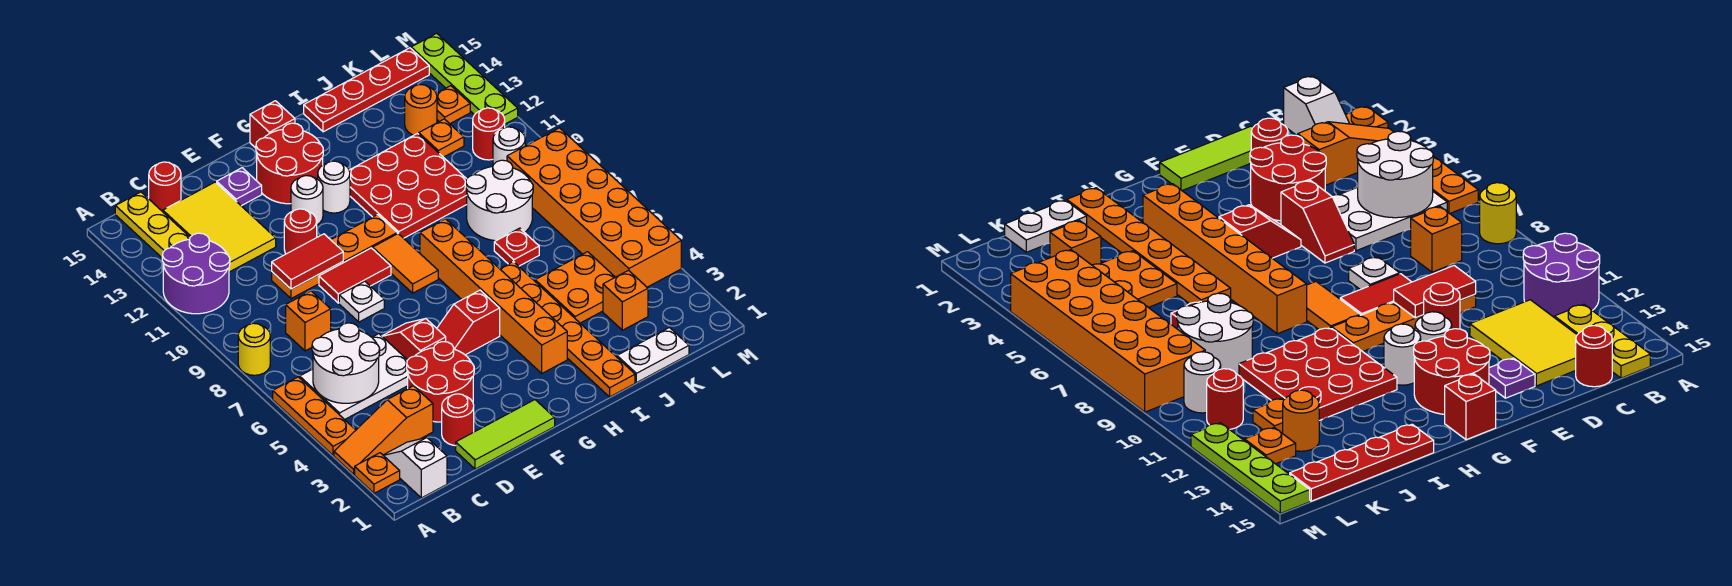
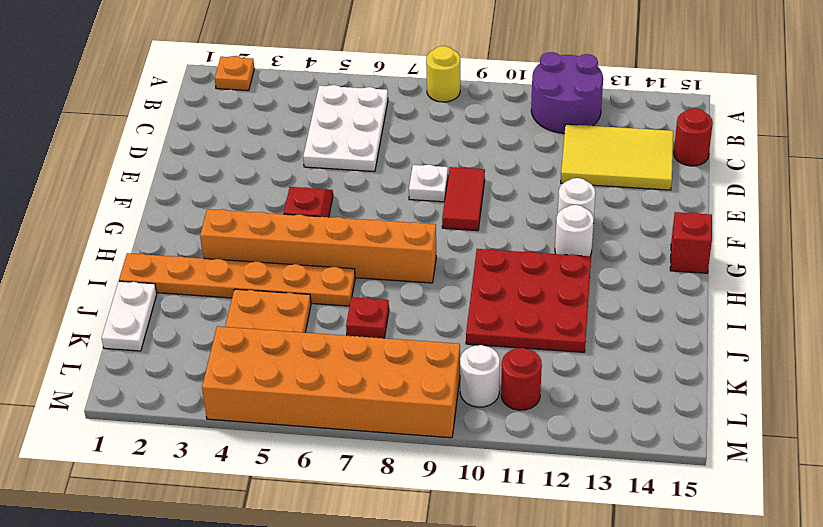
none -> orange 1x3 slope [334,386,433,474]
none -> orange 1x3 plate [273,377,356,456]
none -> white 1x2 slope [383,438,447,498]
none -> yellow 1x3 plate [115,192,190,257]

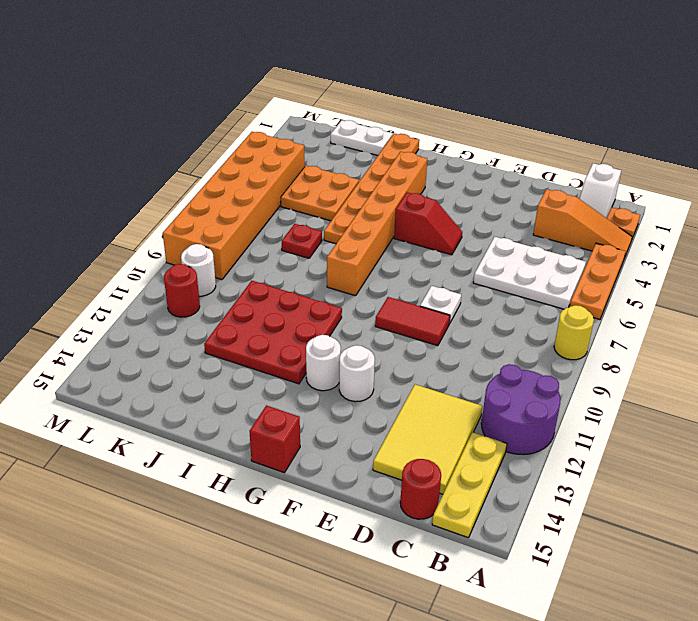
none -> orange 1x1 brick [286,291,331,351]
none -> lime 1x3 tile [456,400,555,469]
none -> red 1x1 round brick [442,394,474,446]
none -> red 2x2 round brick [407,342,474,422]

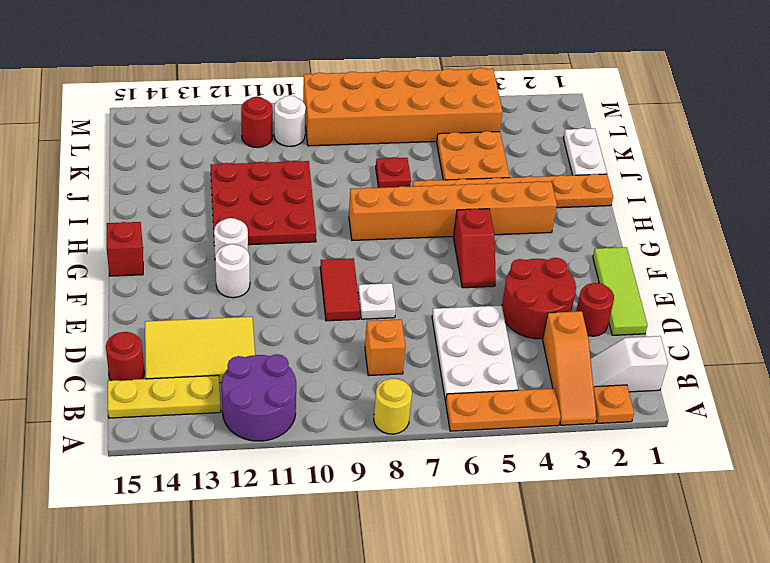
none -> orange 1x4 plate [272,215,397,299]
none -> red 1x2 slope [382,318,446,360]
none -> red 1x1 round brick [284,209,317,254]
none -> purple 1x1 plate [217,168,262,206]

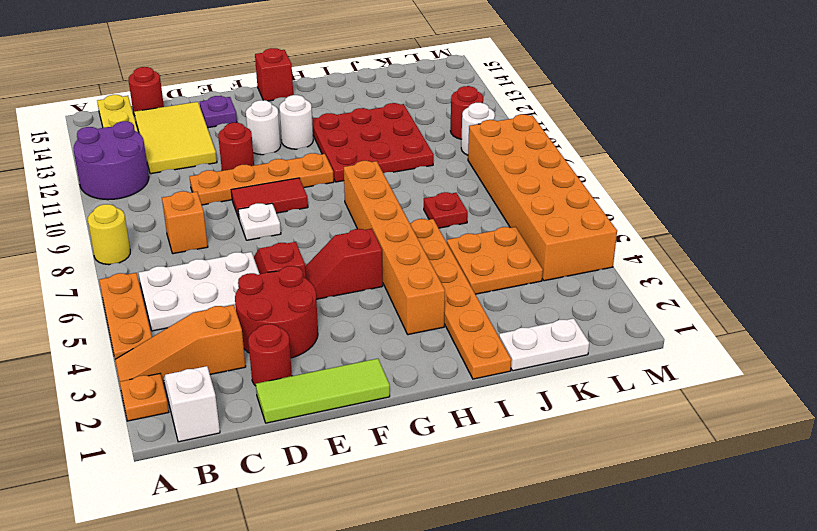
none -> red 2x2 round brick [256,123,323,204]
none -> orange 1x2 tile [373,234,438,293]
none -> red 1x4 plate [304,48,429,132]
none -> white 2x2 round brick [466,160,533,241]

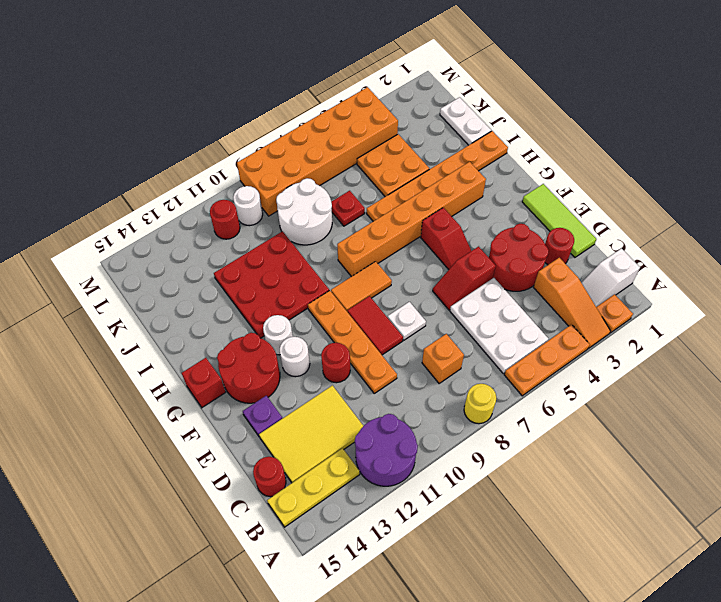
none -> red 1x4 plate [304,48,429,132]
none -> orange 1x1 brick [603,270,648,330]
none -> orange 1x1 plate [419,119,464,157]
none -> orange 1x1 round brick [405,85,437,135]

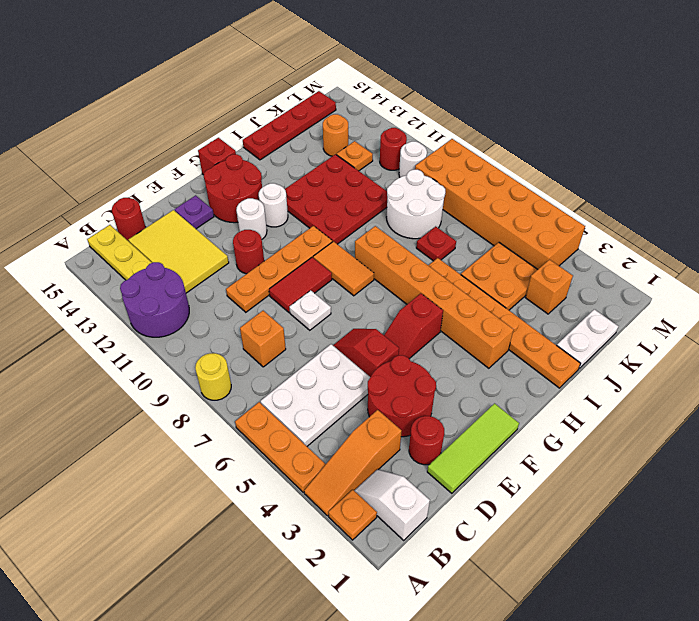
none -> orange 1x1 plate [436,86,470,124]
none -> lime 1x4 plate [411,33,518,124]
none -> white 2x2 round brick [312,323,380,403]
none -> red 1x2 tile [272,234,343,289]

